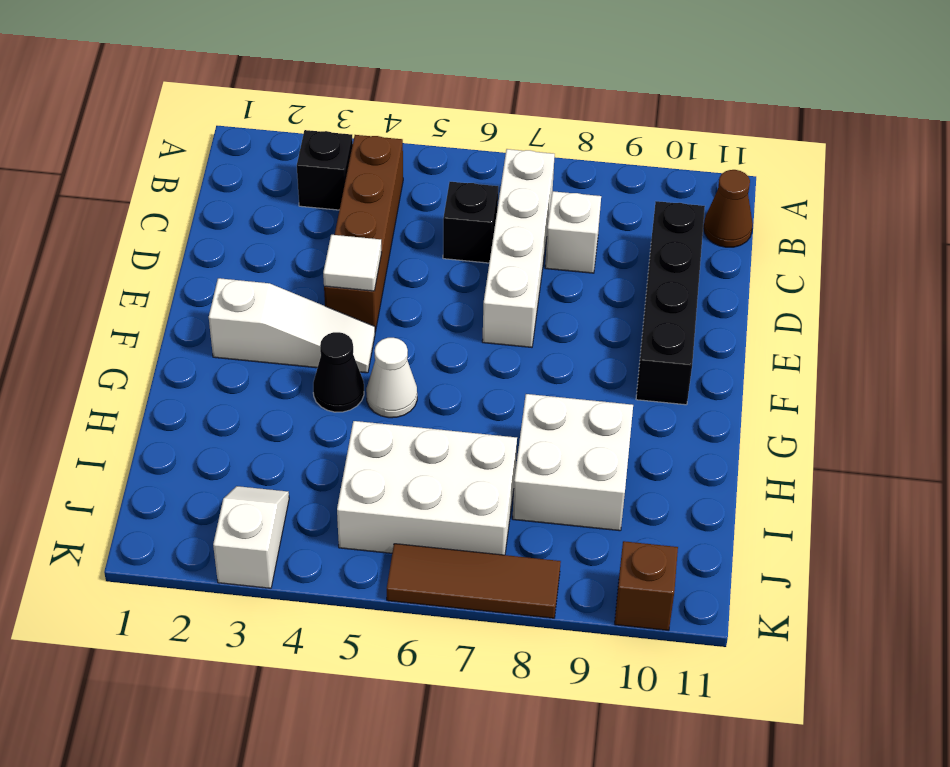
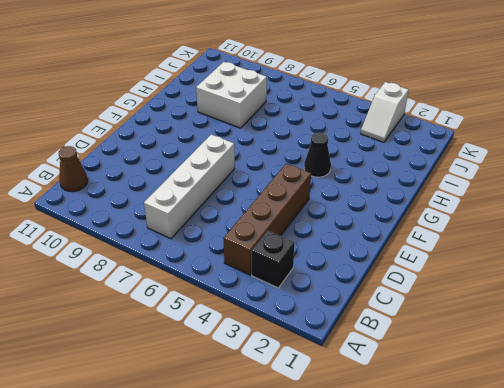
none -> black 1x1 brick [443,182,498,263]
none -> white 1x1 brick [545,191,601,273]
none -> black 1x4 brick [636,201,705,405]

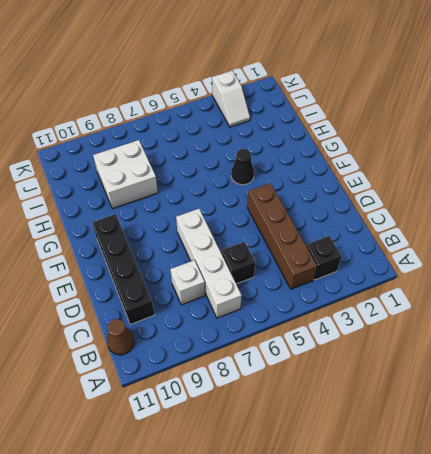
none -> white 1x3 slope [209,278,375,373]
none -> white 1x1 cone [366,338,417,418]
none -> white 2x3 brick [337,421,517,555]

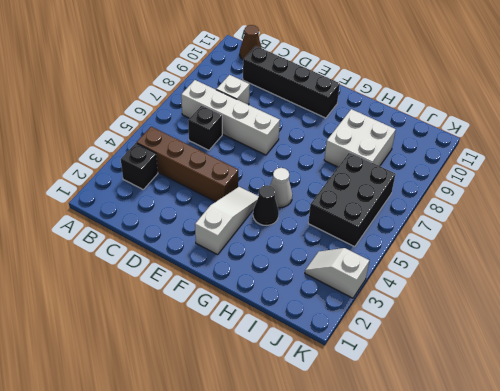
black 2x3 brick [308,152,396,247] -> white 2x3 brick [337,421,517,555]
none -> brown 1x3 tile [387,544,561,618]
none -> brown 1x1 brick [615,541,678,630]
none -> white 1x1 tile [323,235,382,291]

